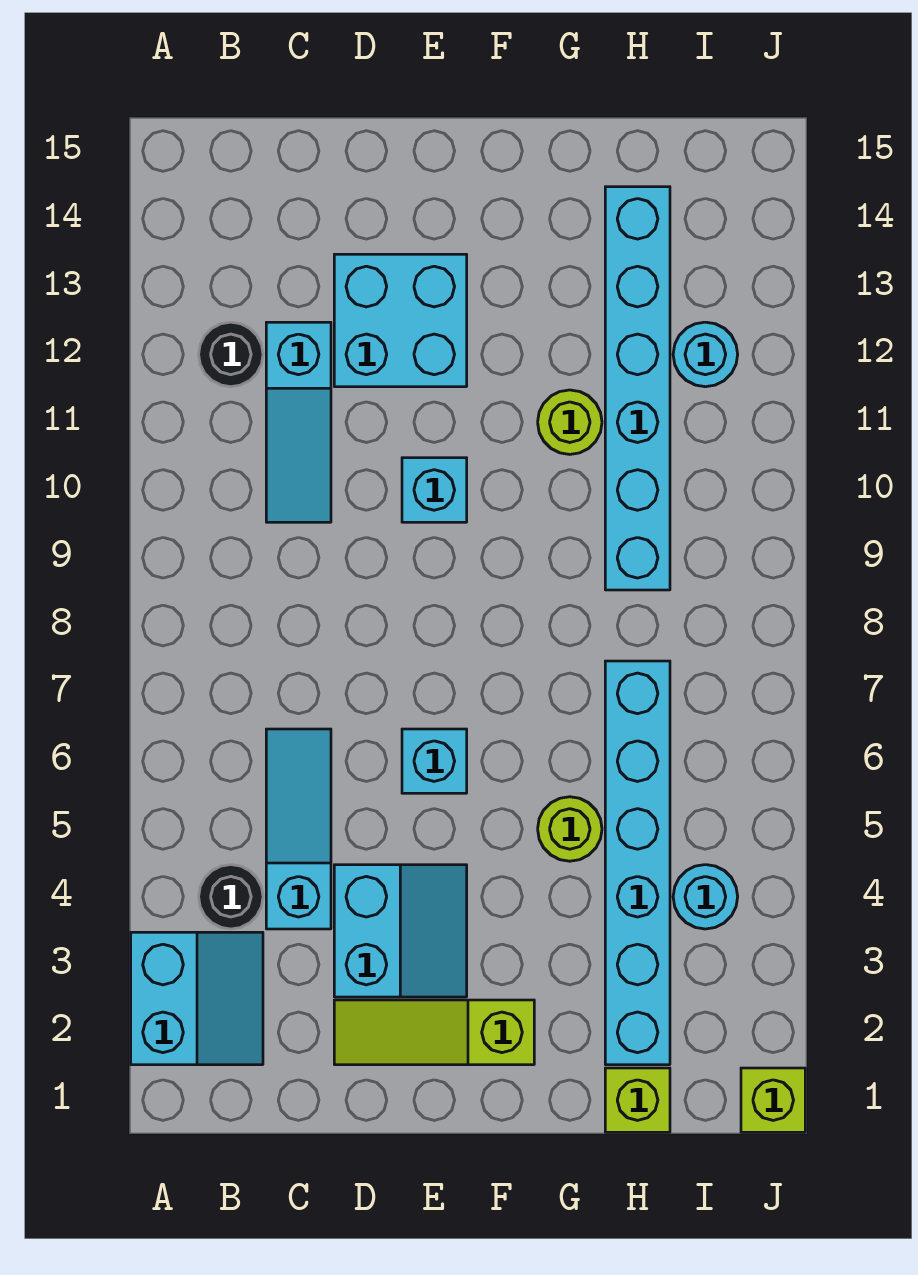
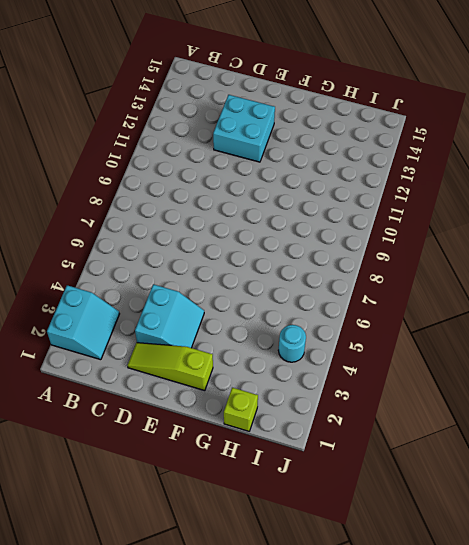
none -> black 1x1 round brick [199,865,263,929]
none -> black 1x1 round brick [199,322,263,387]
none -> cyan 1x3 slope [266,729,331,929]

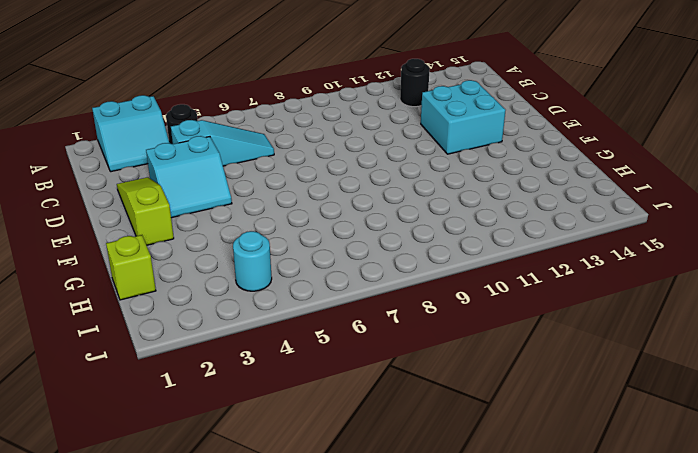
none -> cyan 1x3 slope [266,322,331,522]
none -> cyan 1x1 brick [402,729,467,793]
none -> cyan 1x1 brick [402,458,467,522]

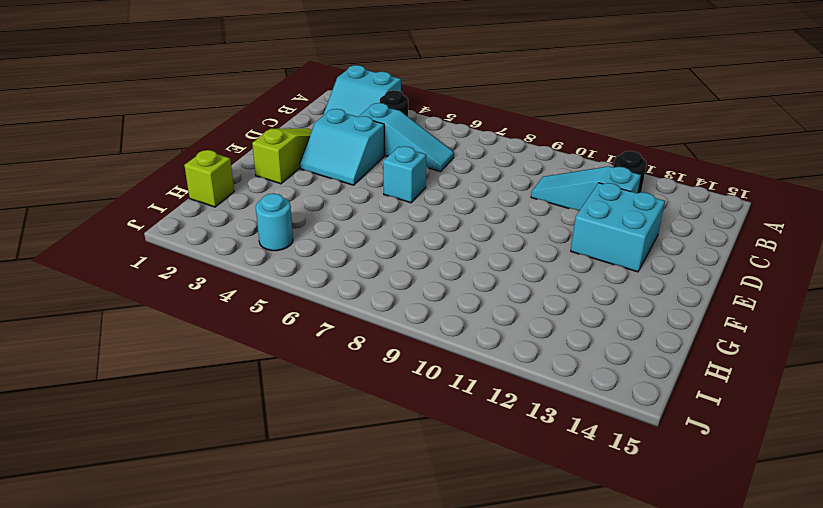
none -> cyan 1x1 brick [402,458,467,522]
none -> lime 1x1 round brick [538,797,602,861]
none -> lime 1x1 round brick [538,390,602,454]

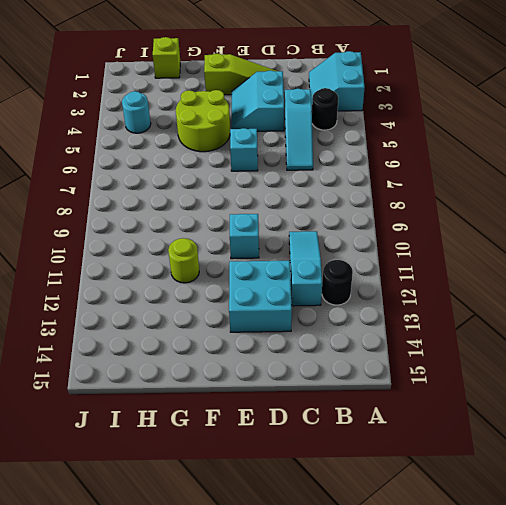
lime 2x2 round brick [176,90,230,152] -> lime 1x1 round brick [538,797,602,861]
none -> cyan 1x6 brick [605,661,670,1065]
none -> cyan 1x6 brick [605,187,670,590]
none -> cyan 1x1 round brick [673,322,738,387]

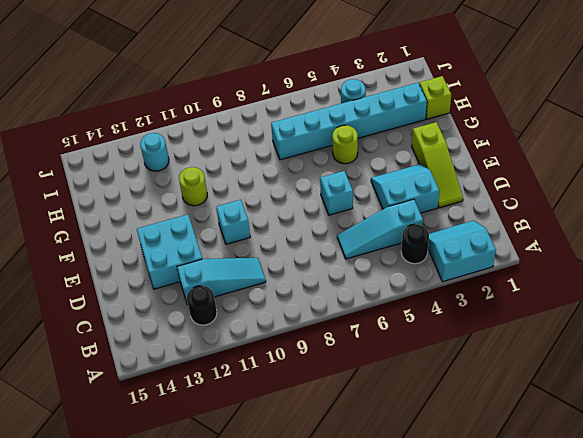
none -> cyan 1x6 brick [605,187,670,590]
none -> lime 1x1 brick [741,1068,805,1132]

